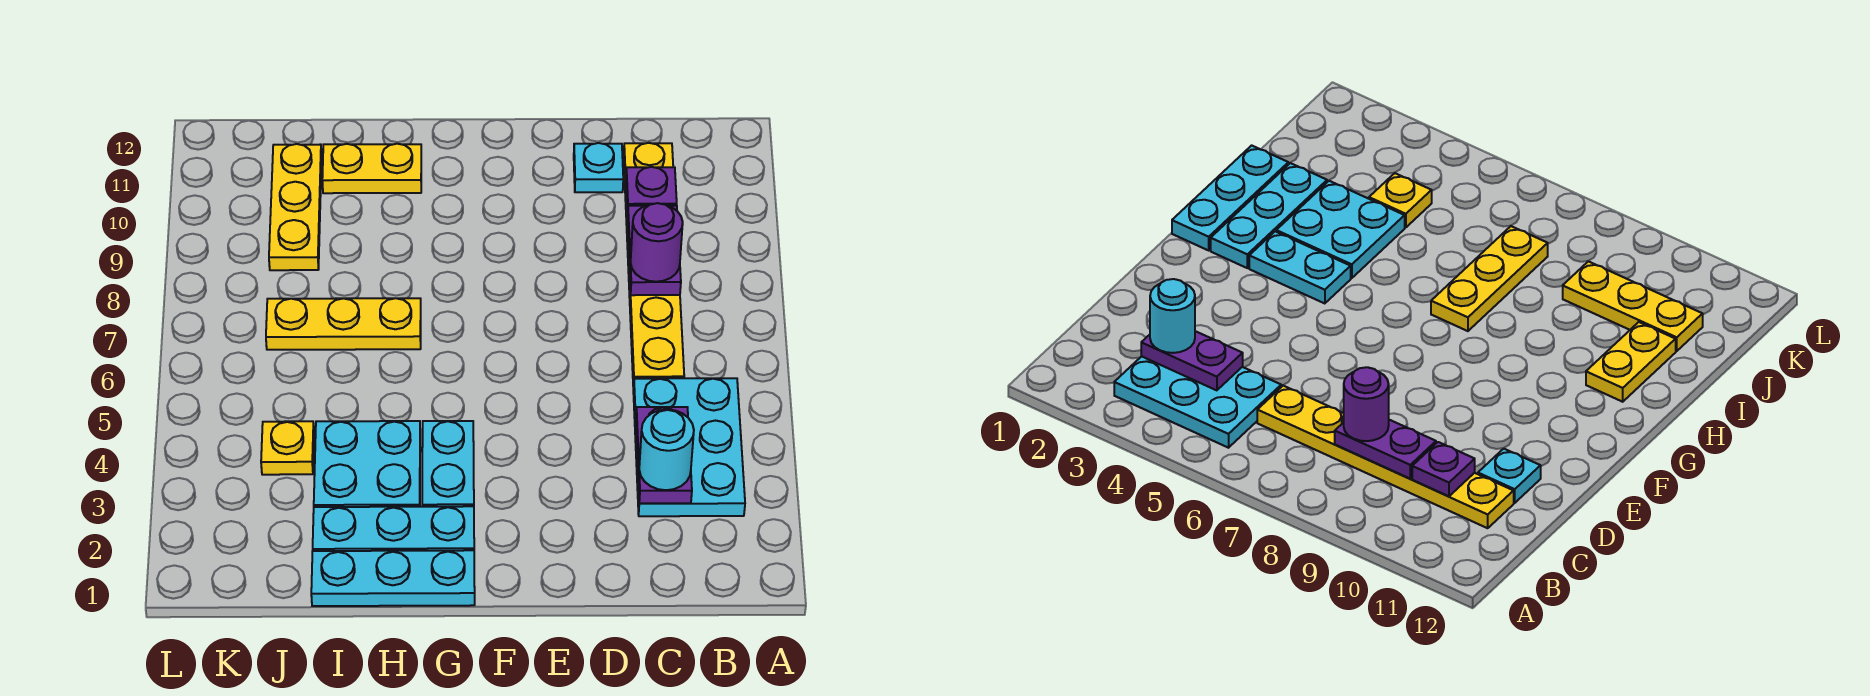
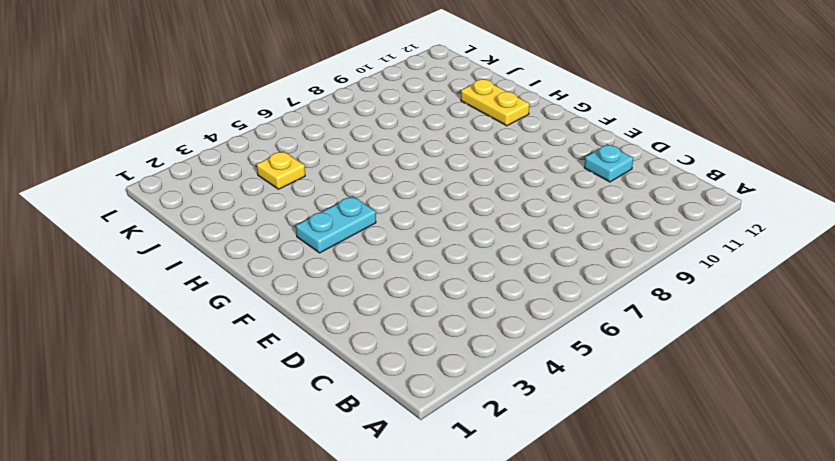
none -> cyan 2x3 plate [633,378,745,516]
none -> yellow 1x6 plate [624,143,684,389]
none -> cyan 1x3 plate [311,550,475,606]

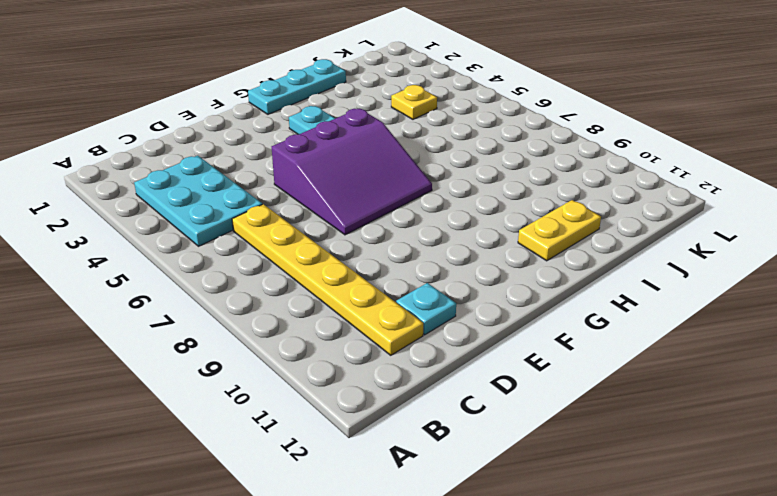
purple 3x3 slope [272,109,432,235] -> none
none -> cyan 1x3 plate [313,506,474,551]
none -> cyan 2x2 plate [314,421,420,507]
none -> yellow 1x3 plate [266,298,421,350]

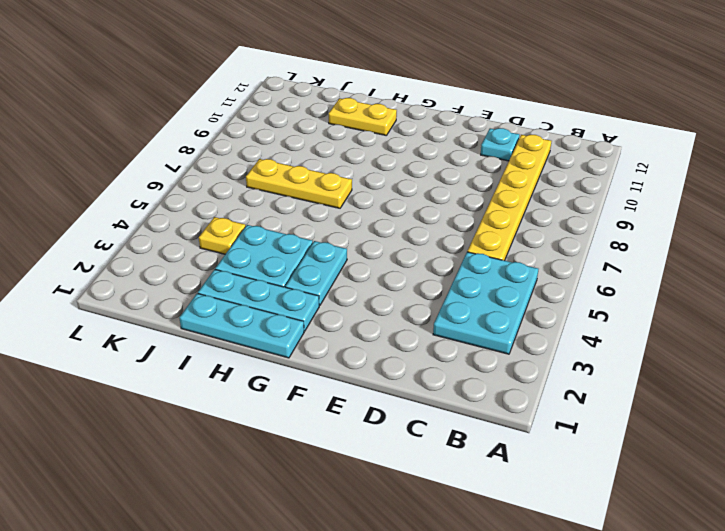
none -> yellow 1x3 plate [269,144,322,270]
none -> purple 1x2 plate [636,407,692,503]
none -> purple 1x2 plate [627,206,681,295]

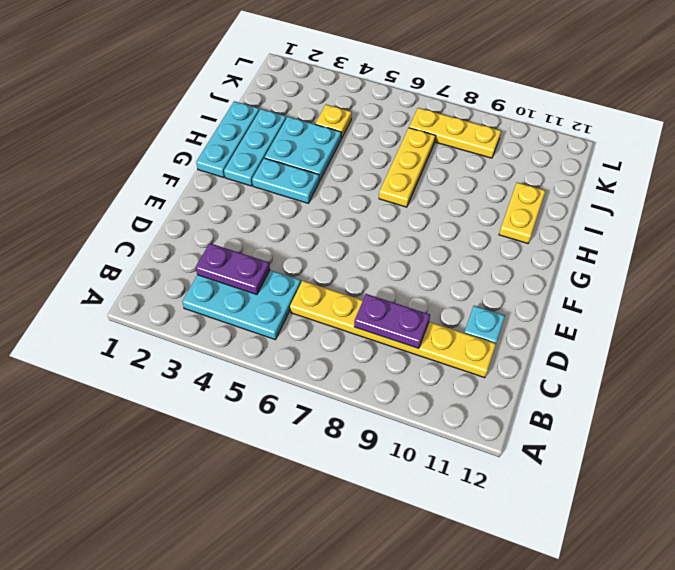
yellow 1x3 plate [409,108,501,158] -> yellow 1x3 plate moved to [269,144,322,270]
none -> purple 1x1 plate [626,167,677,217]
none -> cyan 1x1 round brick [639,409,694,490]
none -> purple 1x1 round brick [631,203,683,282]

